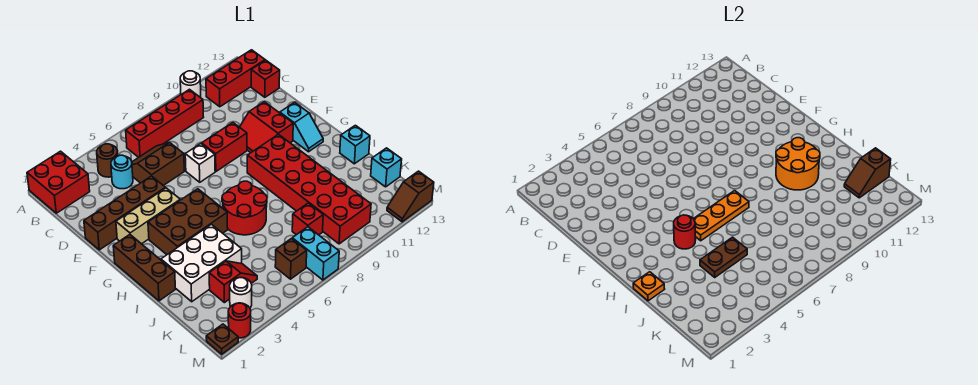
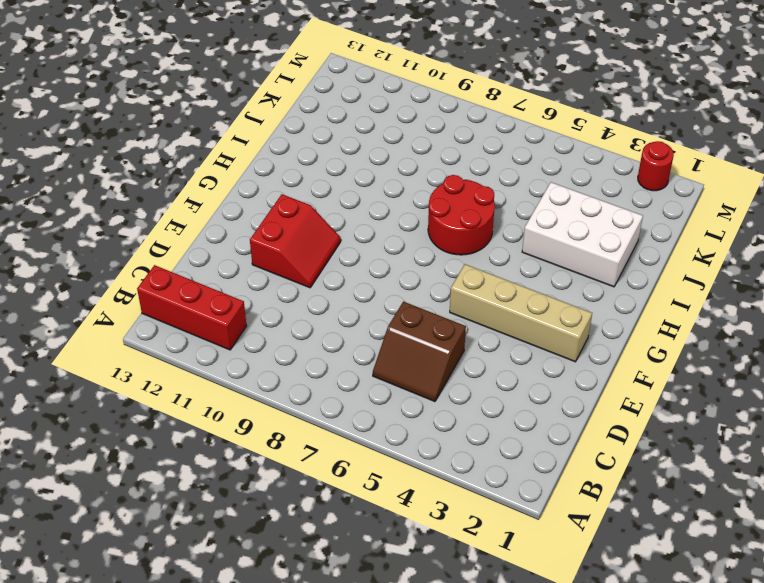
tan 1x4 brick [450,264,592,362] -> tan 1x3 brick [116,188,180,244]
none -> red 2x2 brick [27,151,90,213]
none -> white 1x1 round brick [180,71,201,98]
none -> brown 1x1 round brick [97,144,118,177]
none -> red 1x4 brick [126,89,204,157]

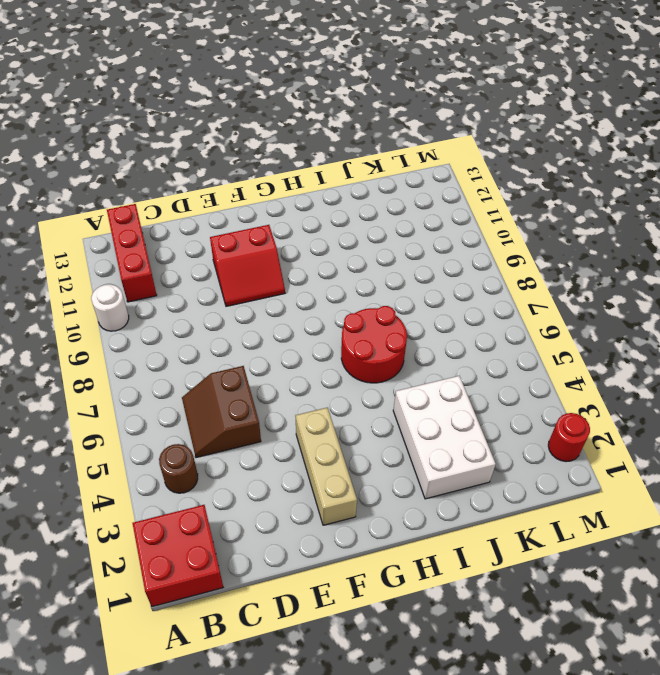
none -> red 1x4 brick [126,89,204,157]
none -> cyan 1x1 round brick [111,155,133,189]
none -> red 1x1 brick [251,60,280,97]
none -> brown 1x4 brick [84,176,165,250]

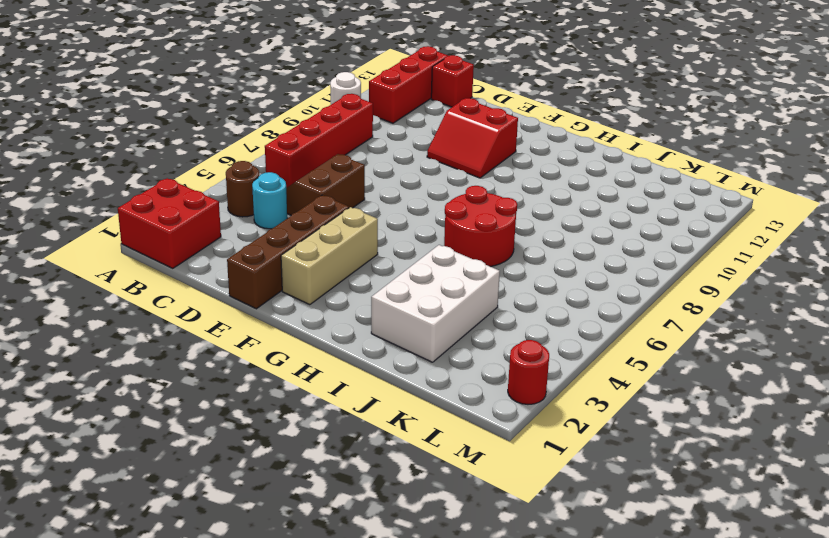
none -> white 1x1 brick [185,144,215,182]
none -> red 1x2 brick [202,123,247,171]
none -> cyan 1x2 slope [280,102,323,152]
none -> brown 1x3 brick [113,235,176,301]

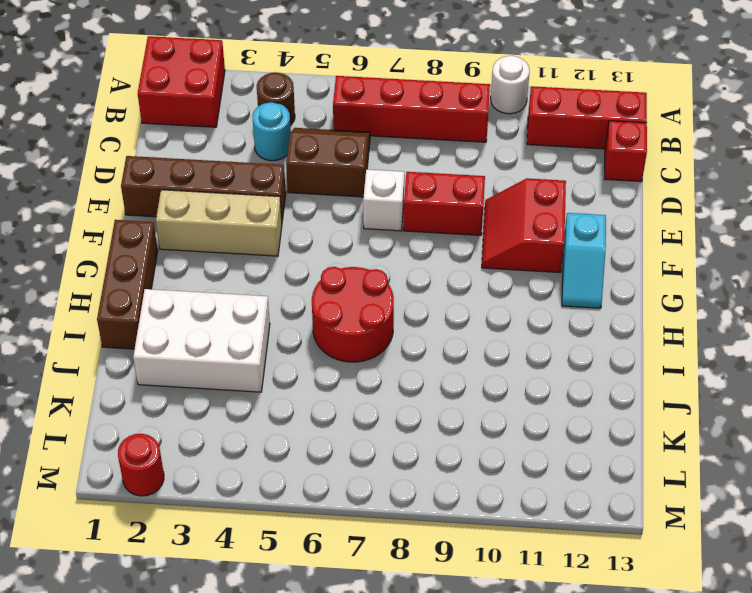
none -> brown 2x3 brick [148,189,228,255]
none -> red 2x6 brick [247,134,371,244]
none -> cyan 1x1 brick [340,125,370,164]
none -> red 1x2 slope [209,261,257,303]

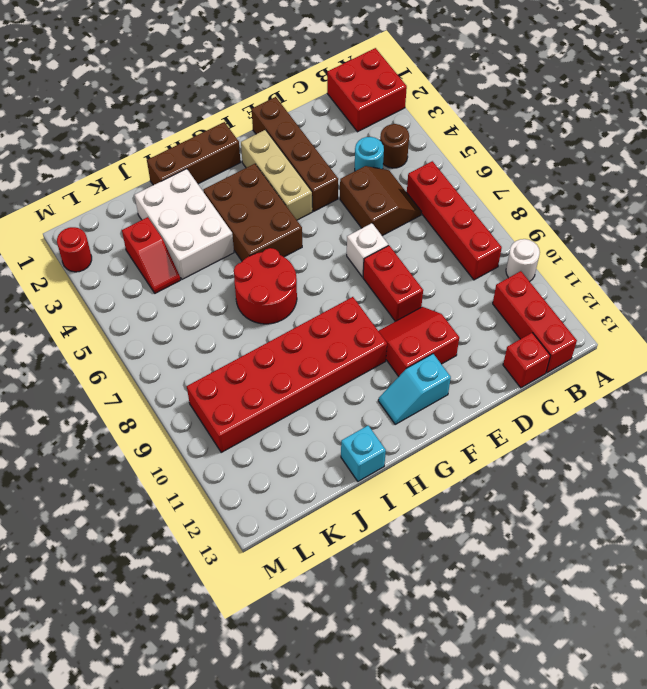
none -> red 1x1 brick [292,203,323,235]
none -> cyan 1x1 brick [371,148,402,187]
none -> white 1x1 round brick [230,278,252,308]
none -> brown 1x1 brick [275,239,307,279]

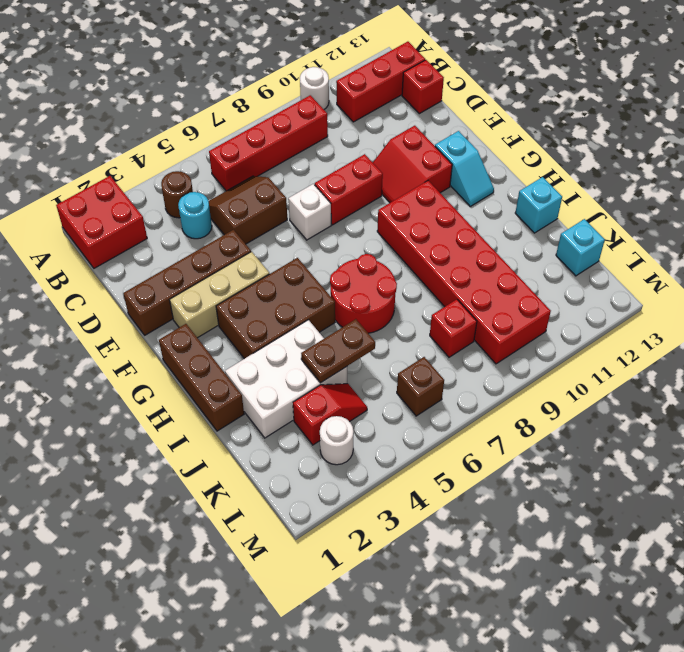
none -> cyan 1x2 brick [292,227,339,280]
none -> brown 1x1 plate [206,324,238,354]
none -> red 1x1 round brick [228,303,251,338]
none -> brown 1x2 slope [387,171,434,222]

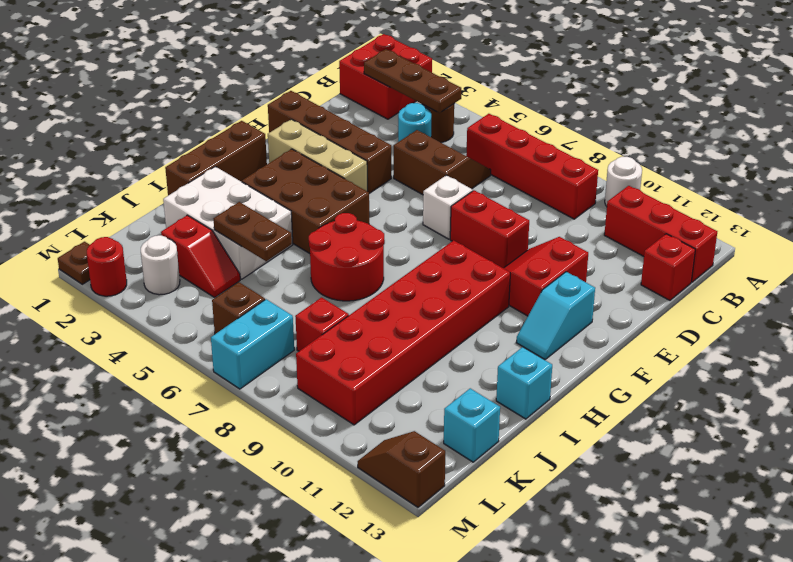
brown 1x3 plate [364,49,461,113] -> none
none -> red 1x1 round brick [674,215,696,249]
none -> orange 1x3 plate [694,191,749,241]
none -> orange 2x2 round brick [776,138,820,190]
none -> orange 1x1 plate [633,272,664,301]

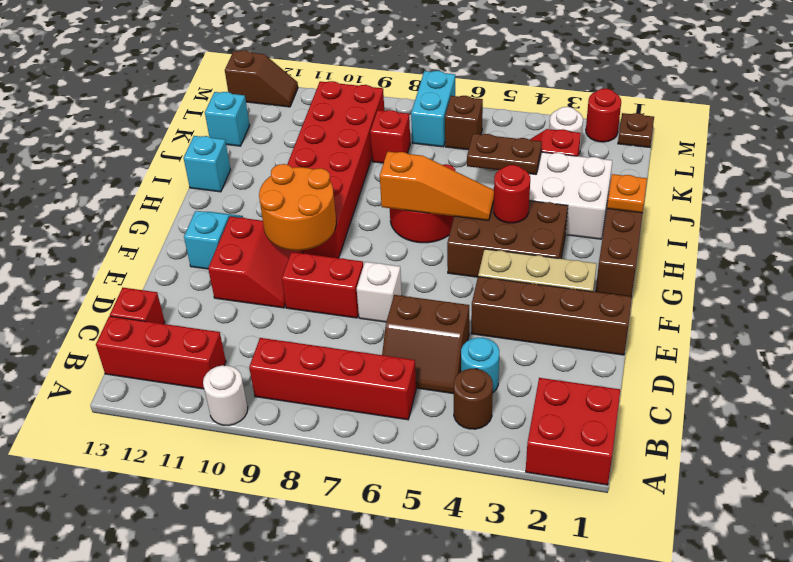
orange 2x2 round brick [259,164,336,251] -> orange 2x2 round brick moved to [776,138,820,190]
orange 1x3 slope [380,152,494,221] -> orange 1x3 plate [694,191,749,241]
none -> brown 1x2 slope [844,148,891,198]

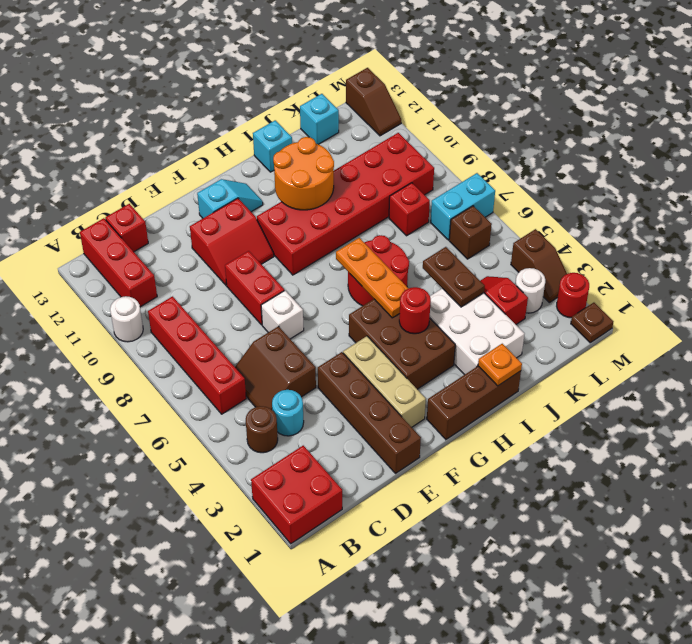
brown 1x2 slope [511,229,567,303] -> brown 1x2 slope moved to [844,148,891,198]

